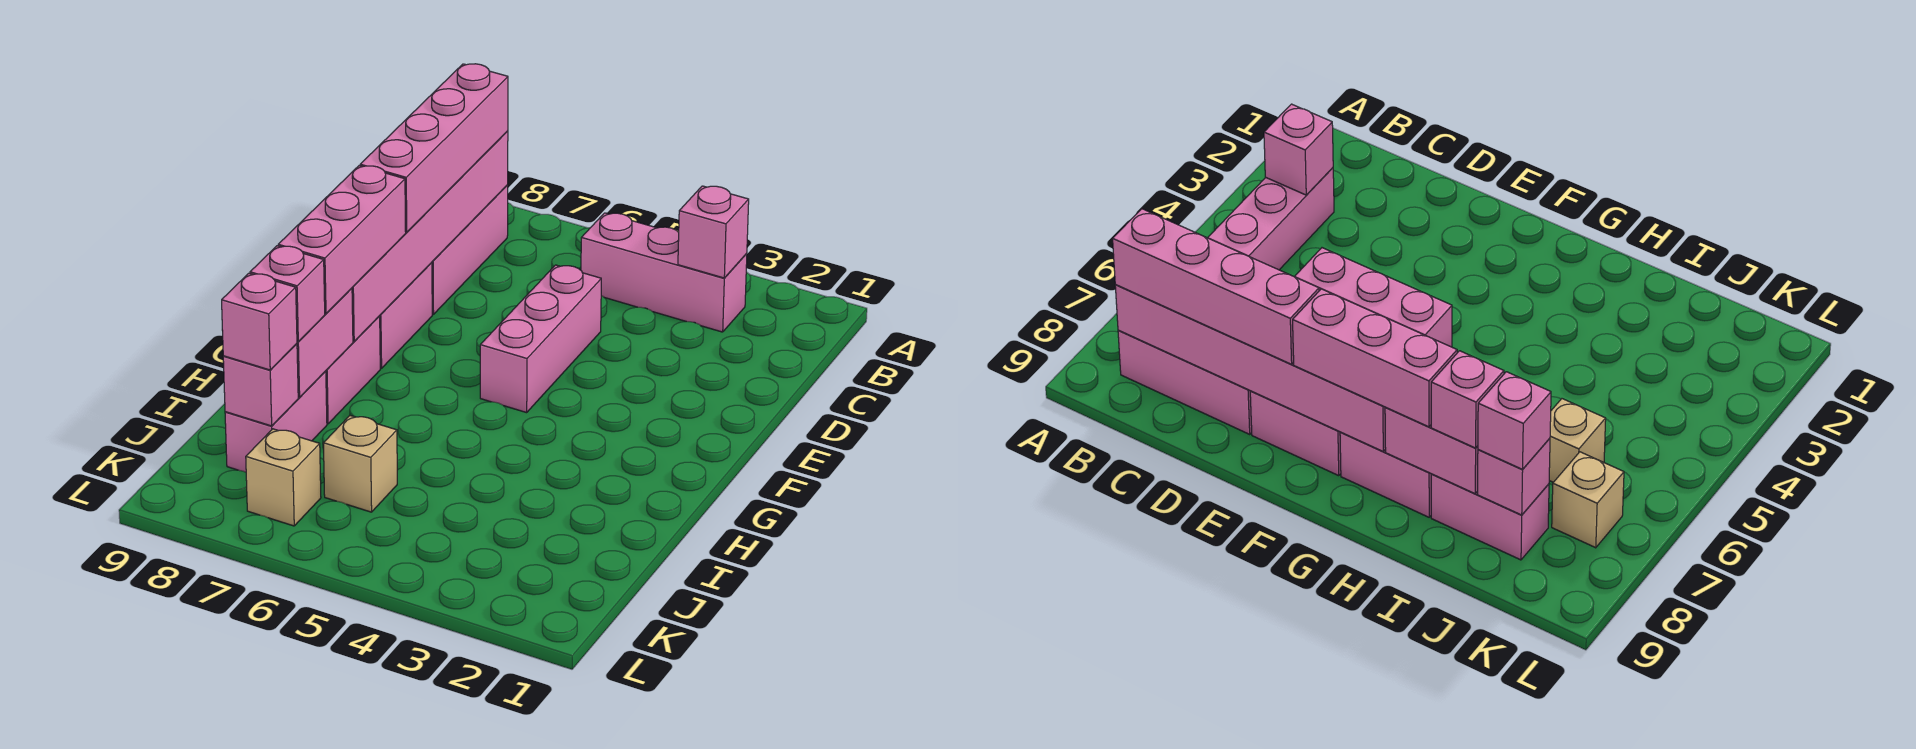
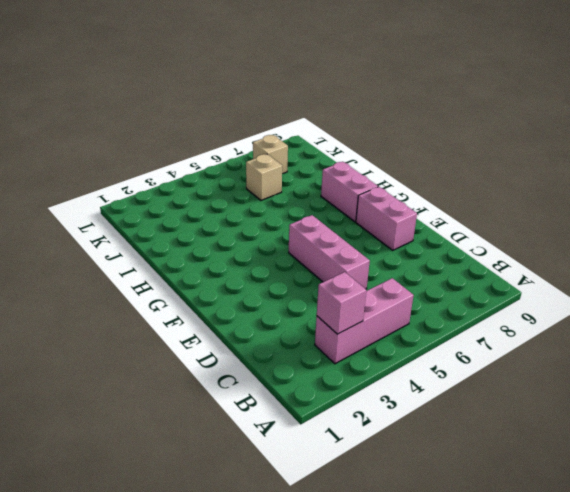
none -> pink 1x3 brick [432,185,508,315]
none -> pink 1x2 brick [225,371,327,472]
none -> pink 1x6 brick [352,131,508,341]

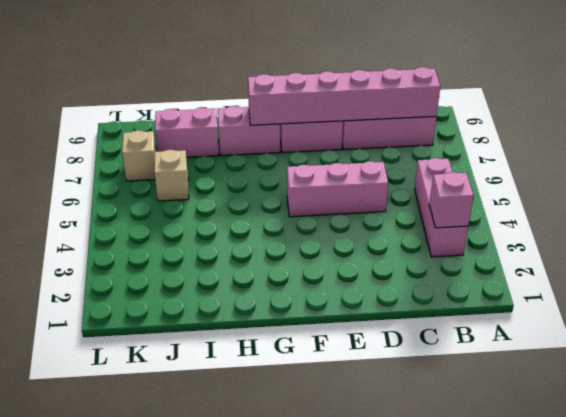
none -> pink 1x2 brick [297,288,353,397]
none -> pink 1x1 brick [223,344,298,426]
none -> pink 1x4 brick [360,64,508,232]

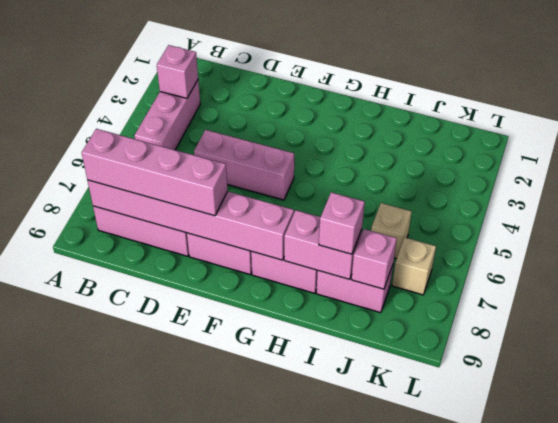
none -> pink 1x3 brick [278,166,406,314]
none -> pink 1x1 brick [222,273,297,370]

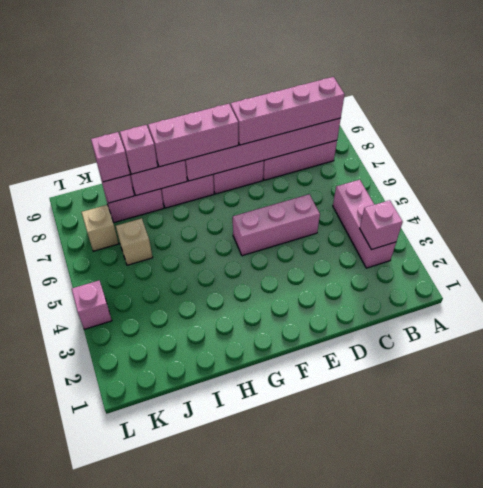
pink 1x1 brick [72,280,112,329] -> none

